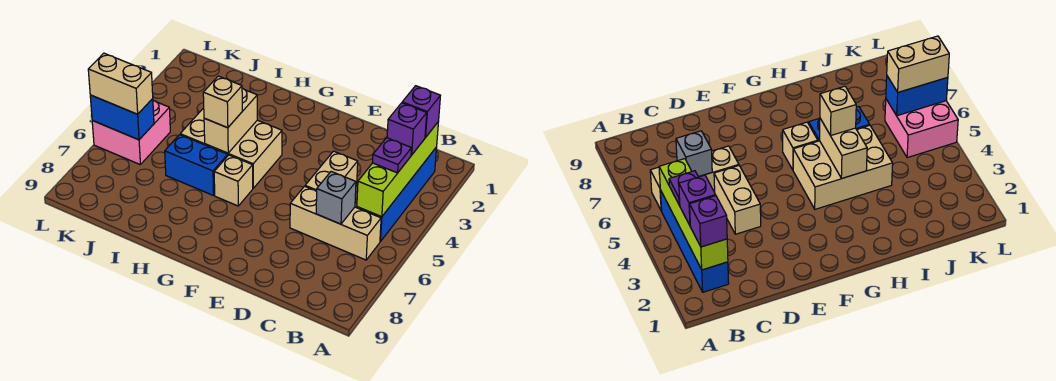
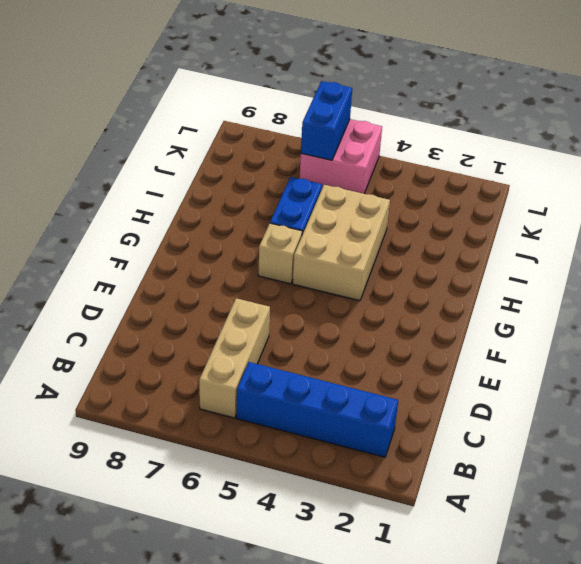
none -> tan 1x2 brick [305,151,358,191]
none -> lime 1x4 brick [357,123,438,217]
none -> grey 1x1 brick [316,172,356,224]

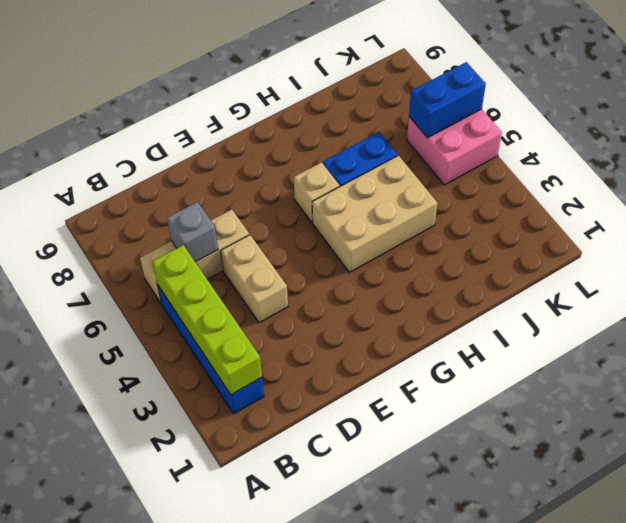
none -> tan 1x2 brick [204,88,257,153]
none -> purple 1x1 brick [402,86,440,138]
none -> purple 1x1 brick [387,103,427,155]

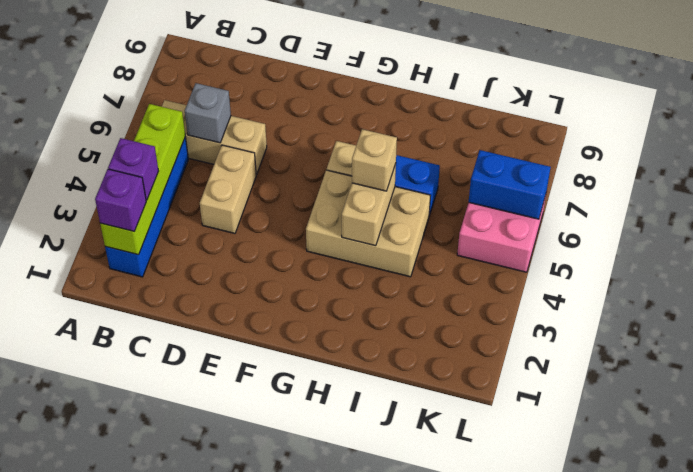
none -> purple 1x1 plate [372,138,412,173]
none -> tan 1x2 brick [88,53,153,114]

